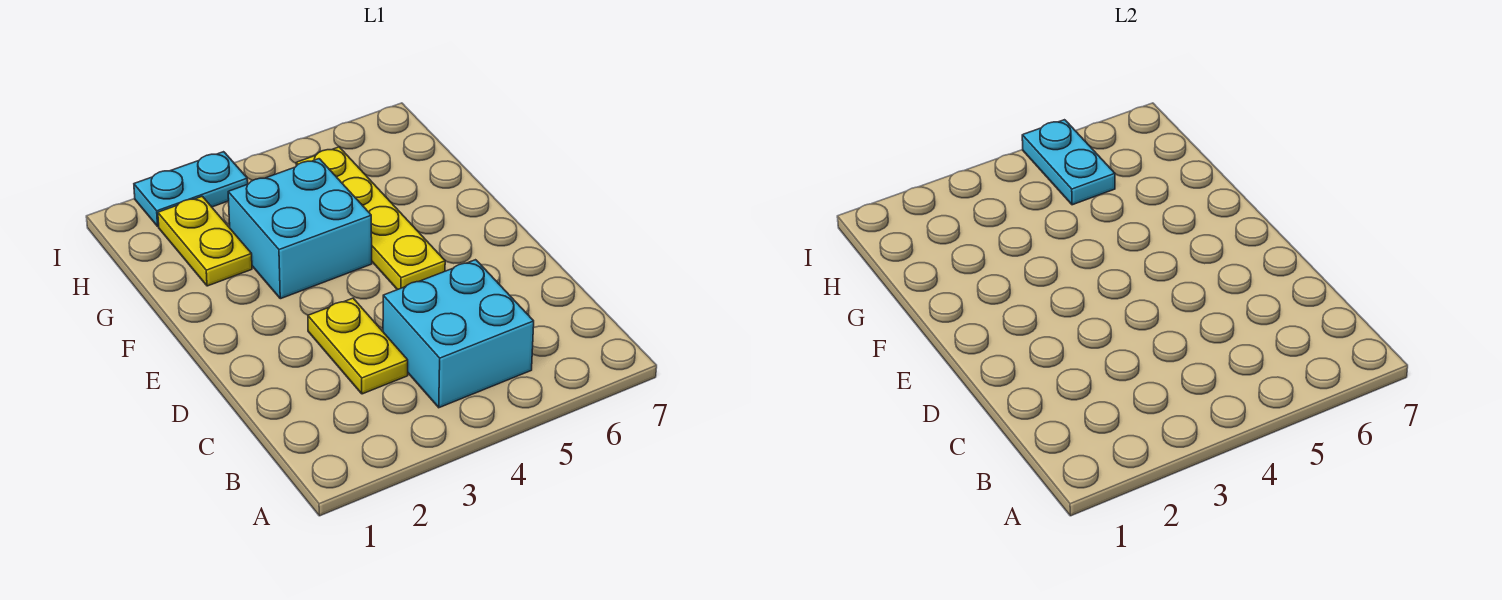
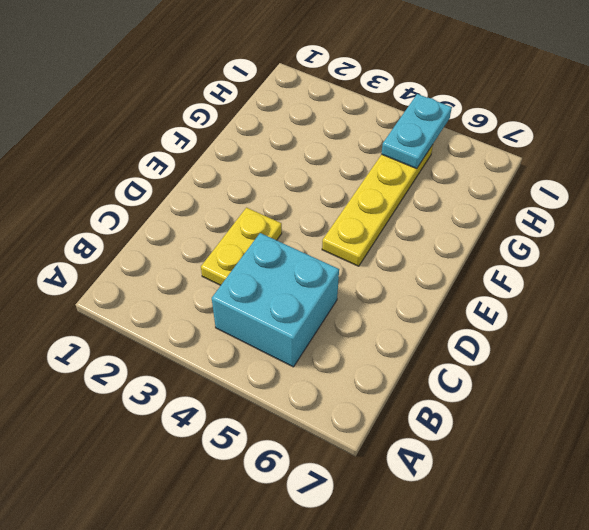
none -> cyan 2x2 brick [228,159,372,299]
none -> yellow 1x2 plate [158,196,252,286]

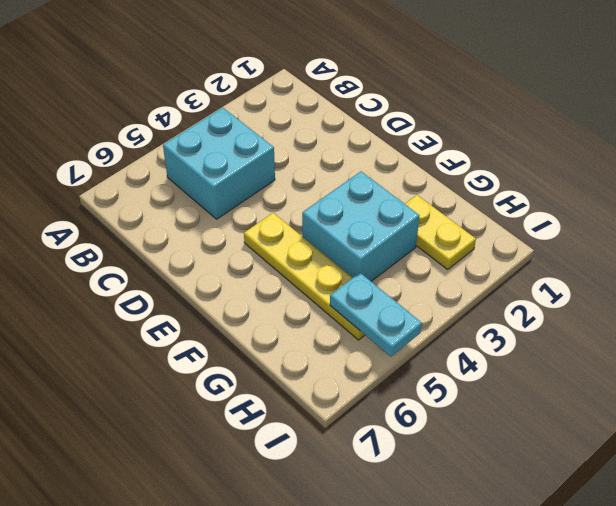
none -> yellow 1x2 plate [308,298,408,394]
none -> cyan 1x2 plate [134,152,248,226]

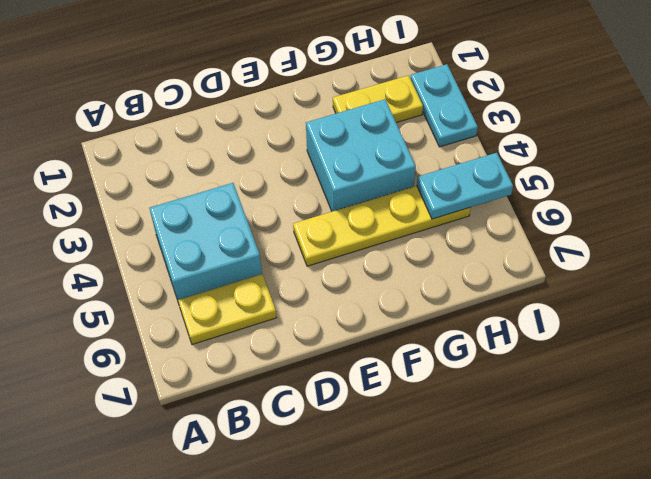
yellow 1x2 plate [178,274,277,345] -> yellow 1x2 plate moved to [308,298,408,394]

